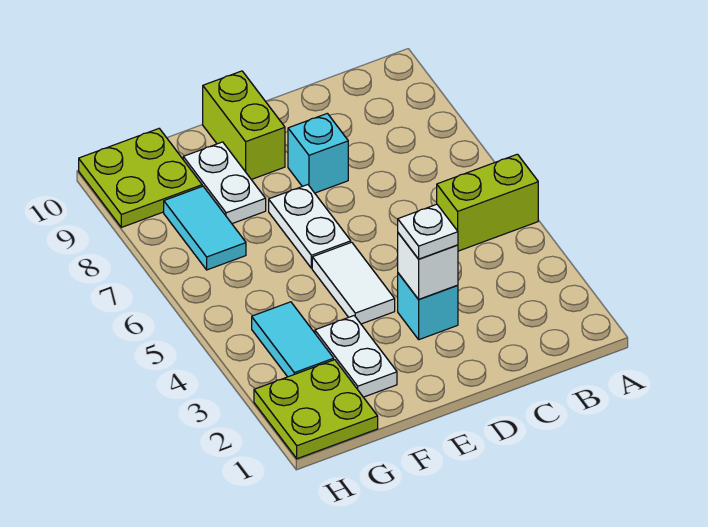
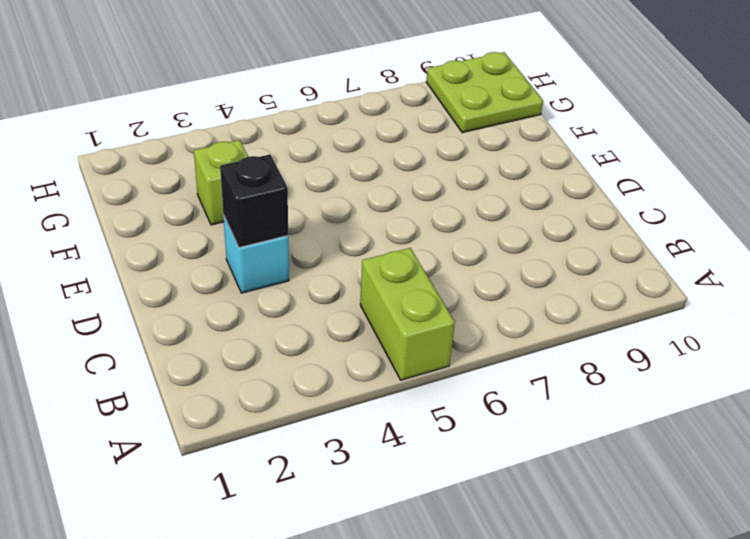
black 1x1 brick [220,154,288,247] -> white 1x1 brick [398,233,458,299]
lime 1x1 brick [194,140,248,225] -> white 1x2 plate [315,316,397,397]
none -> cyan 1x1 brick [288,113,348,193]
none -> white 1x2 tile [312,242,395,324]
none -> white 1x2 plate [269,185,351,268]

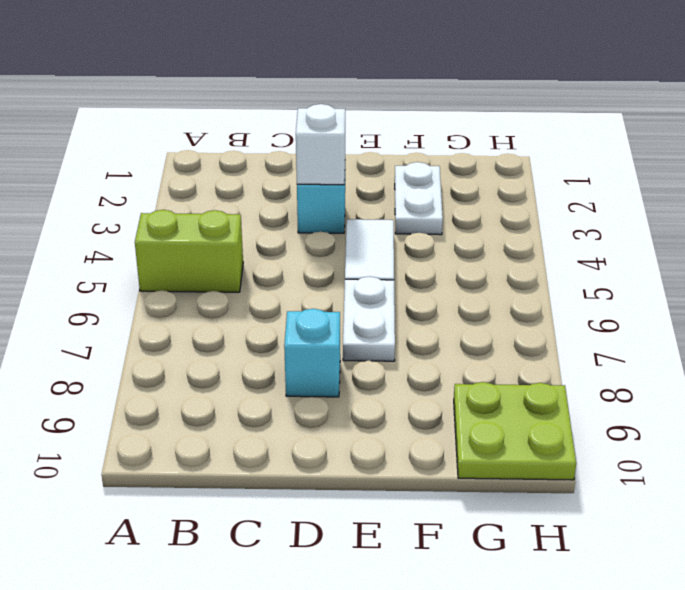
none -> lime 1x2 brick [203,71,285,180]
none -> white 1x2 plate [183,142,266,224]
none -> lime 2x2 plate [254,360,378,459]

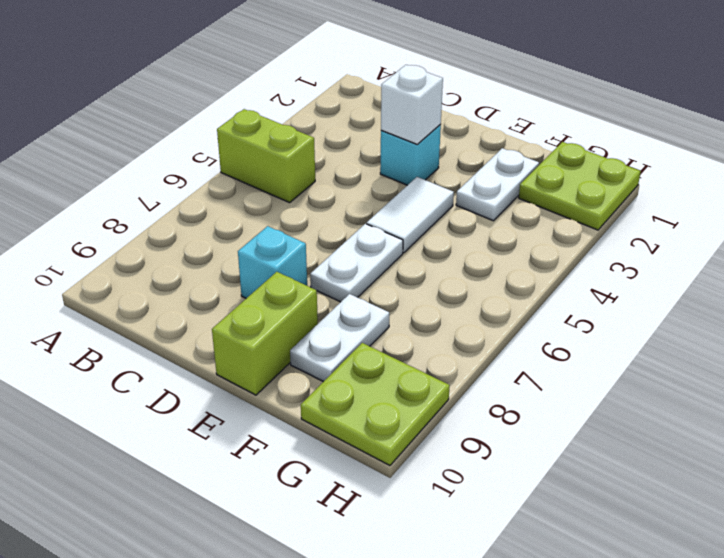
none -> cyan 1x2 tile [252,302,334,377]
none -> cyan 1x2 tile [164,186,246,270]
none -> white 1x1 plate [398,204,458,259]

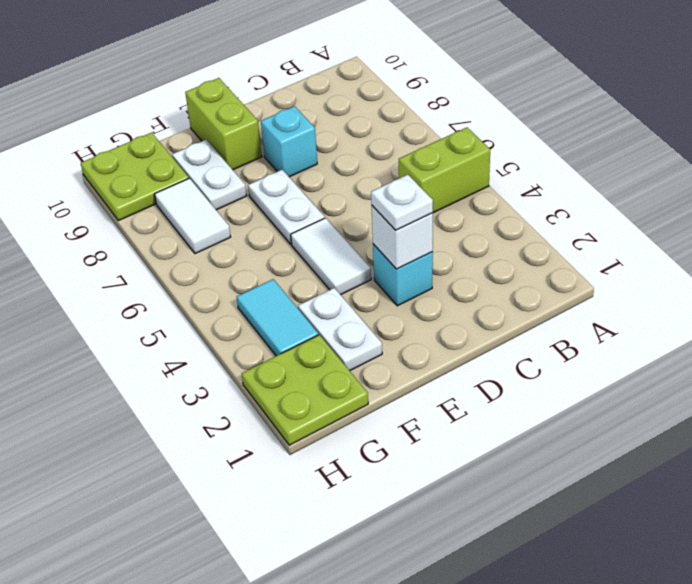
white 1x2 tile [155,178,231,254] -> cyan 1x2 tile [164,186,246,270]

